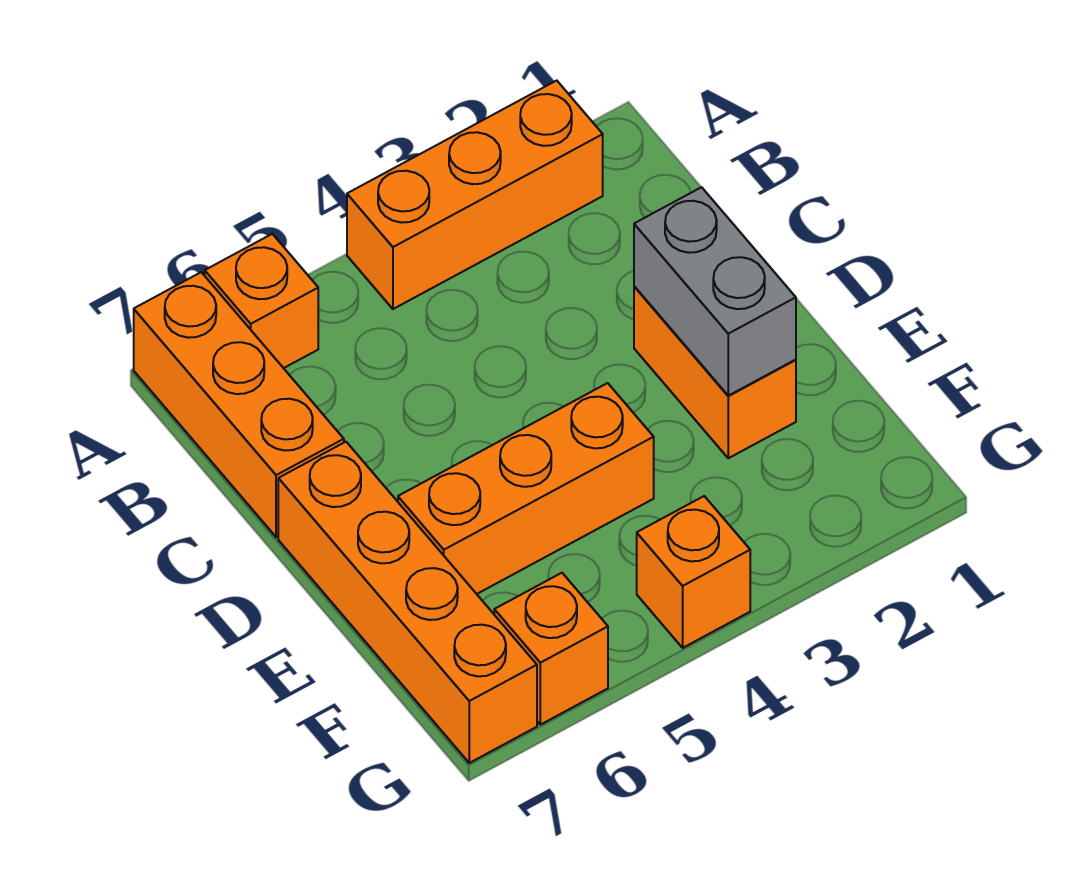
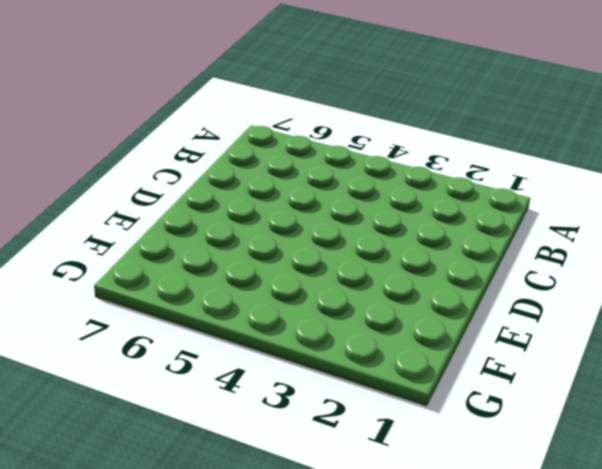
none -> orange 1x3 brick [347,81,603,309]
none -> orange 1x1 brick [205,234,318,368]

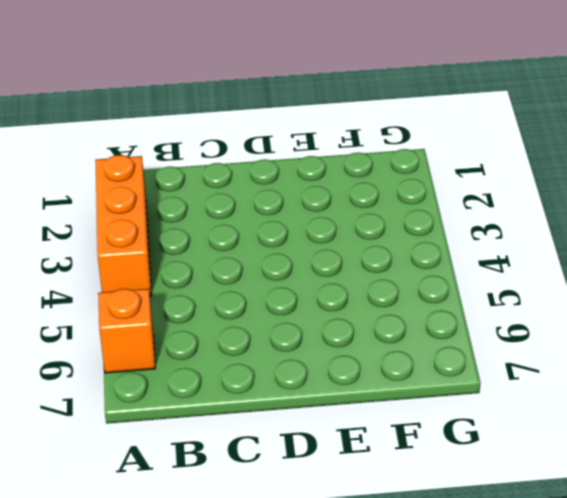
none -> orange 1x3 brick [134,272,344,537]
none -> orange 1x2 brick [634,286,796,458]

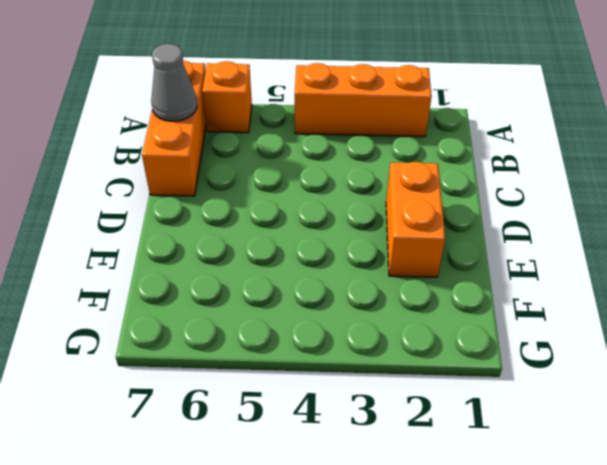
grey 1x1 cone [151,44,197,121] -> none
none -> orange 1x4 brick [278,442,537,763]
none -> orange 1x3 brick [398,383,654,594]

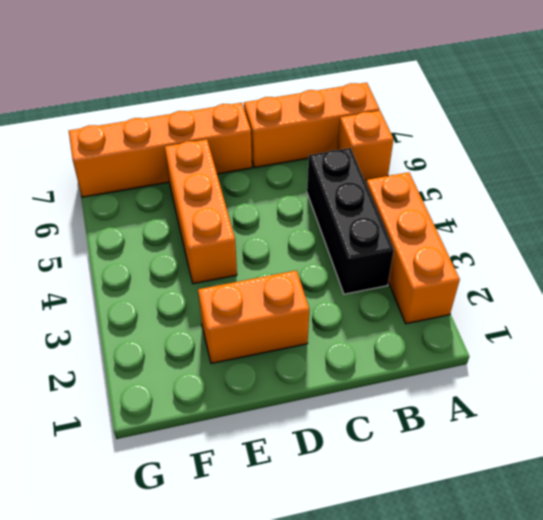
black 1x3 brick [307,148,394,294] -> none
none -> orange 1x1 brick [637,496,750,648]
none -> orange 1x1 brick [494,573,608,725]

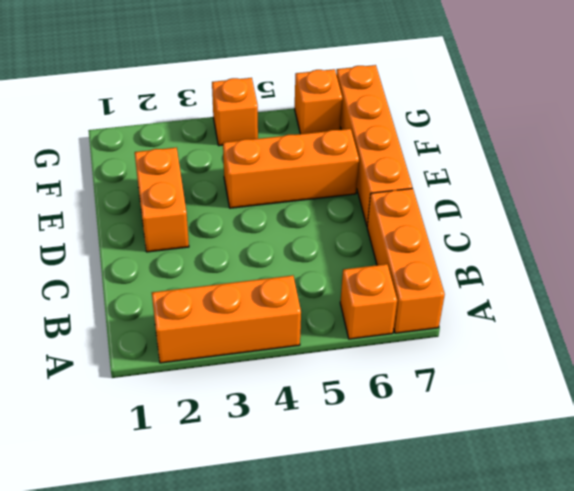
none -> grey 1x2 brick [634,187,796,396]

